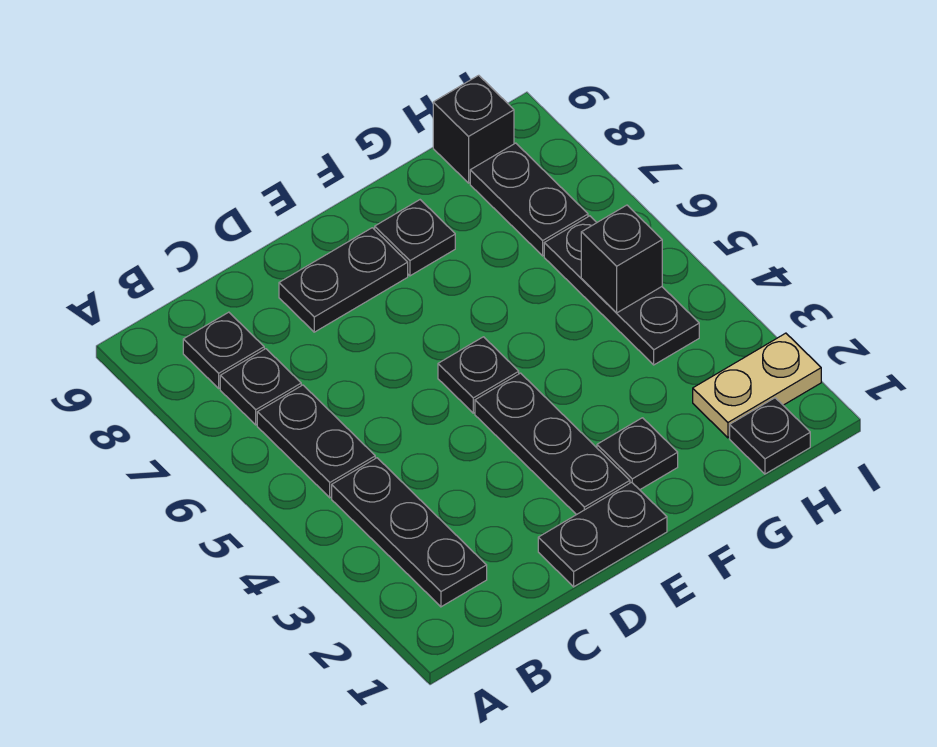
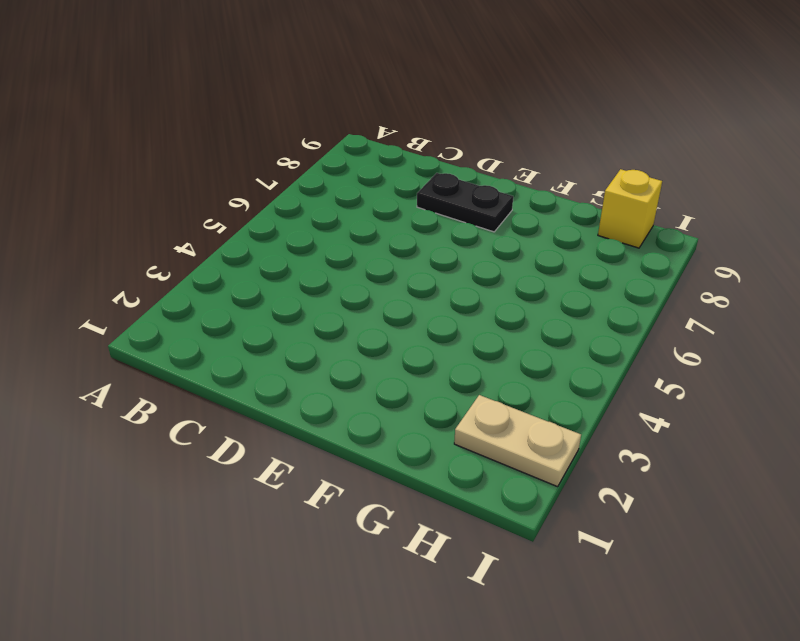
yellow 1x1 brick [598,169,662,248] -> black 1x1 brick [433,75,514,183]
none -> black 1x3 plate [332,458,487,607]
none -> black 1x2 plate [257,385,375,498]
none -> black 1x1 plate [220,349,301,425]

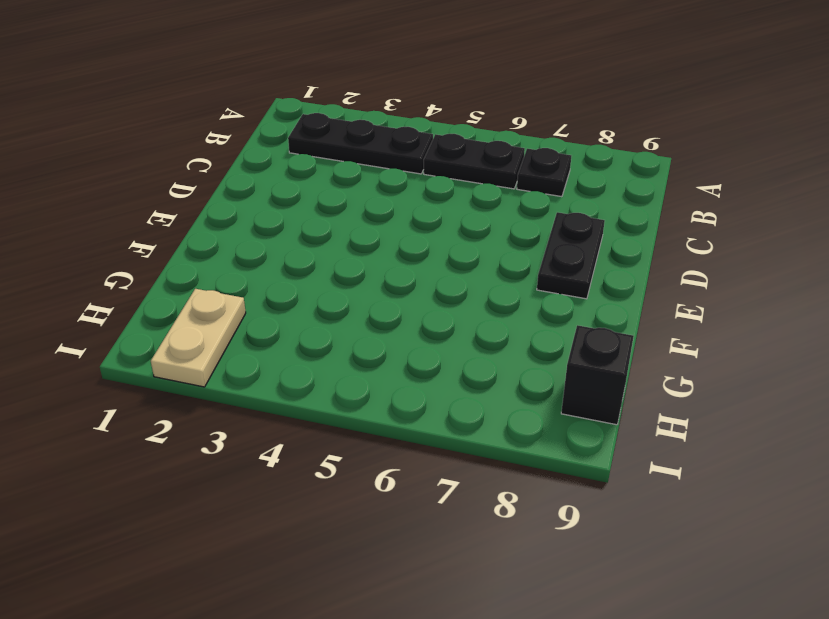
none -> black 1x1 plate [183,312,264,388]
none -> black 1x2 plate [538,482,667,587]
none -> black 1x3 plate [475,373,630,515]

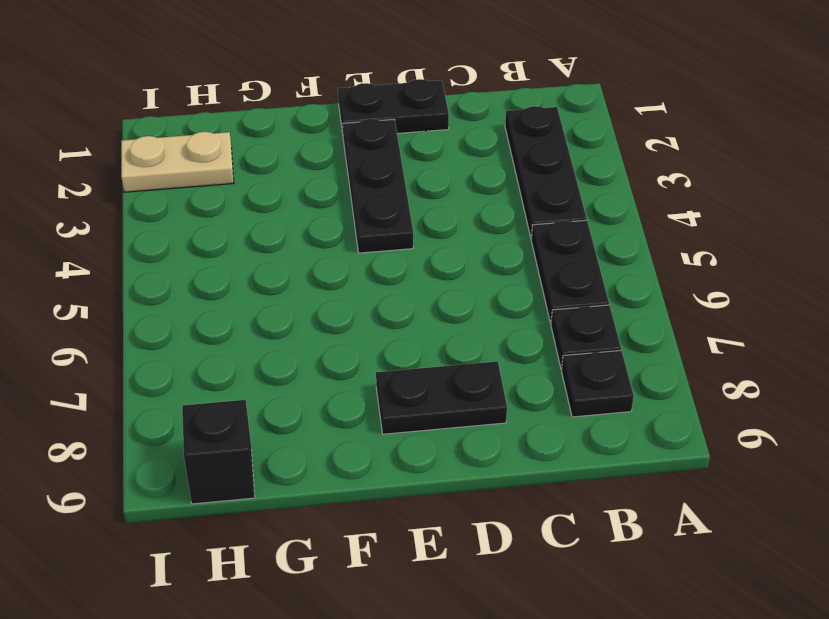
none -> black 1x1 plate [438,337,519,413]
none -> black 1x1 plate [597,418,678,490]
none -> black 1x1 plate [375,200,455,276]

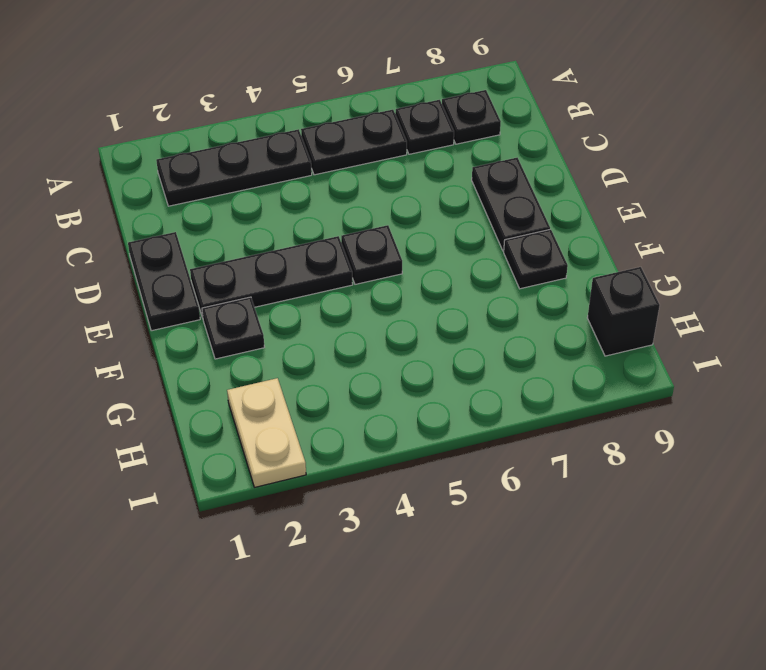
none -> black 1x1 plate [730,398,810,474]
none -> black 1x3 plate [544,216,699,365]
none -> black 1x2 plate [470,143,588,256]

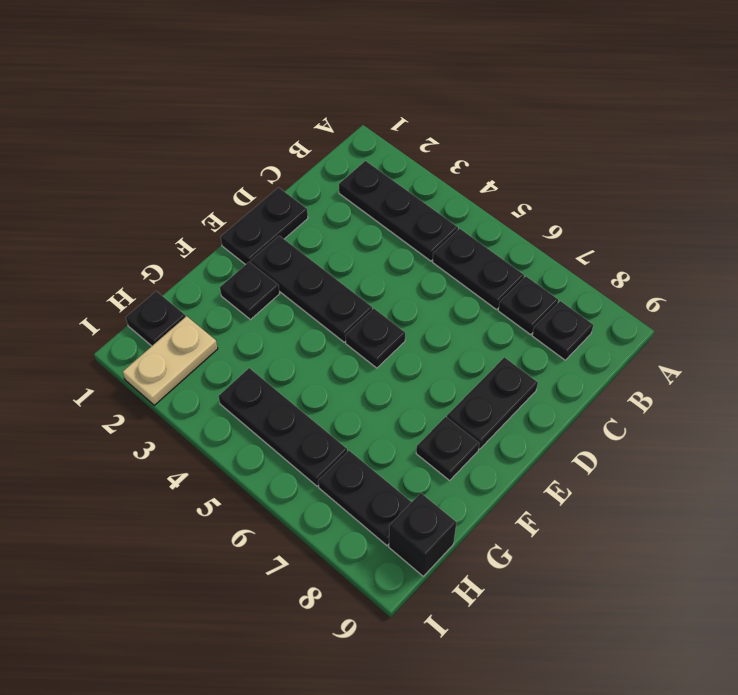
none -> black 1x1 brick [581,205,662,313]

